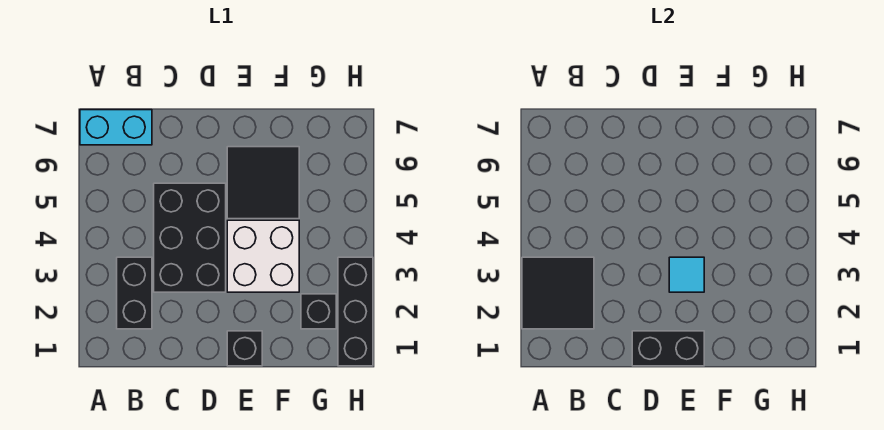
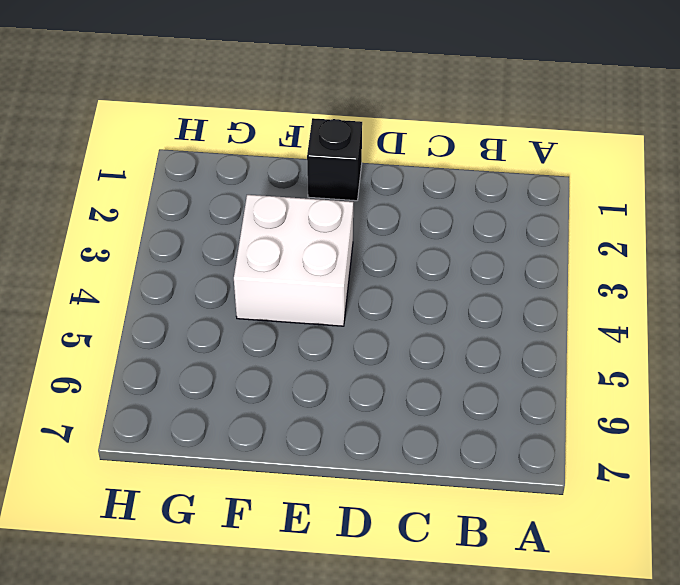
none -> cyan 1x2 brick [80,110,152,145]
none -> black 1x2 brick [117,257,152,329]

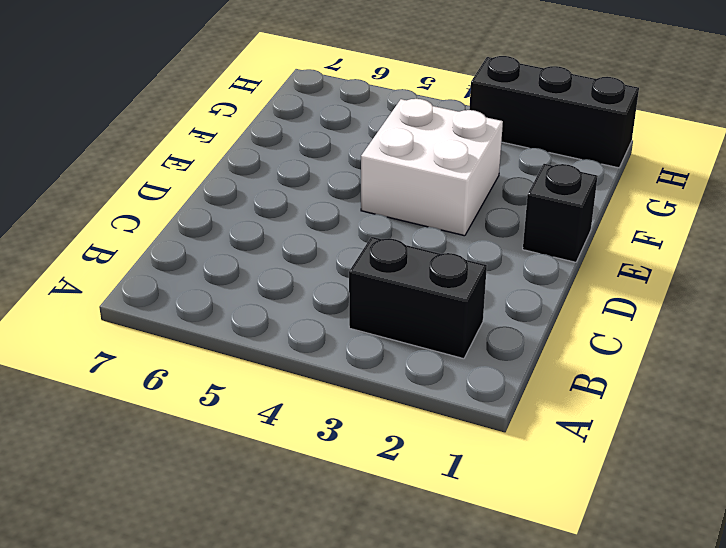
none -> cyan 1x2 brick [80,110,152,145]
none -> black 2x3 brick [154,183,226,292]

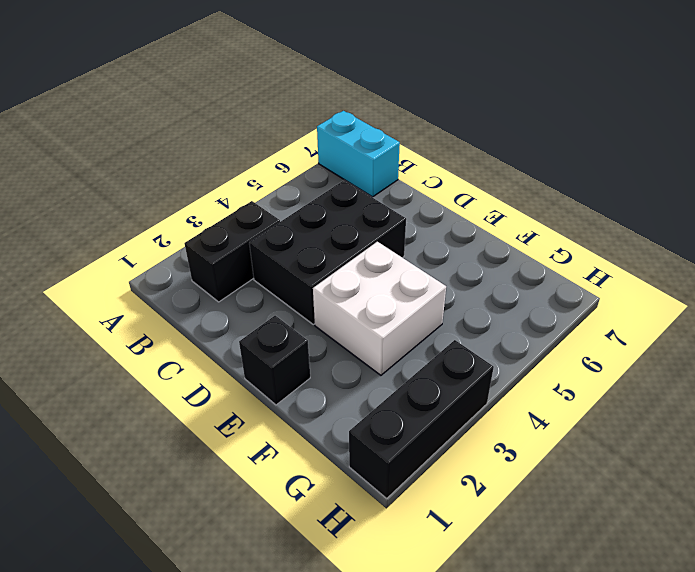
none -> black 2x2 tile [227,147,299,219]
none -> black 1x1 brick [301,294,336,329]

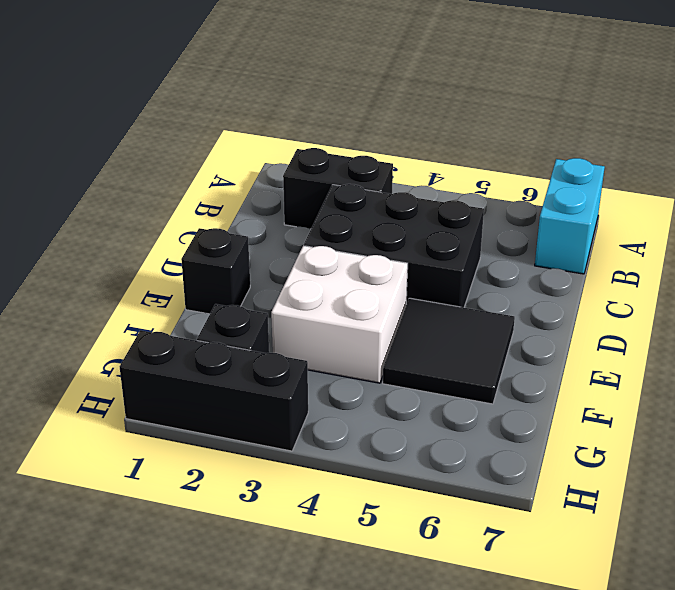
none -> black 2x2 tile [522,257,594,329]
none -> black 1x2 brick [632,331,704,366]

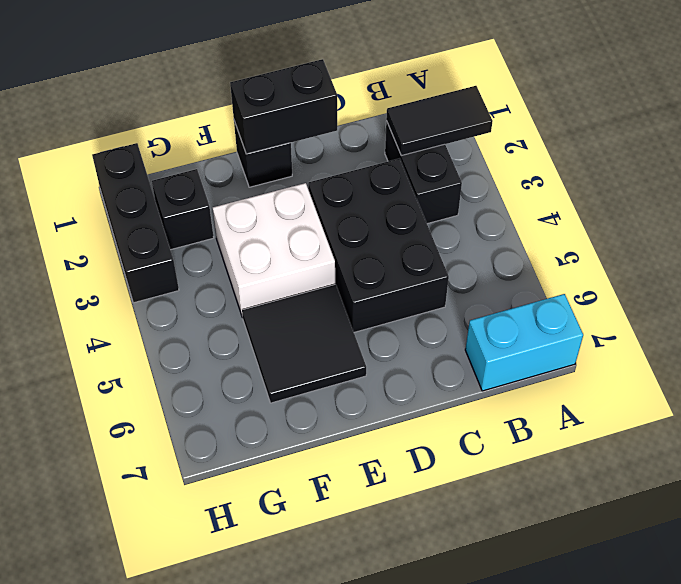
black 1x2 tile [386,86,493,155] -> black 2x2 tile [522,257,594,329]
none -> cyan 1x1 tile [669,257,704,292]

